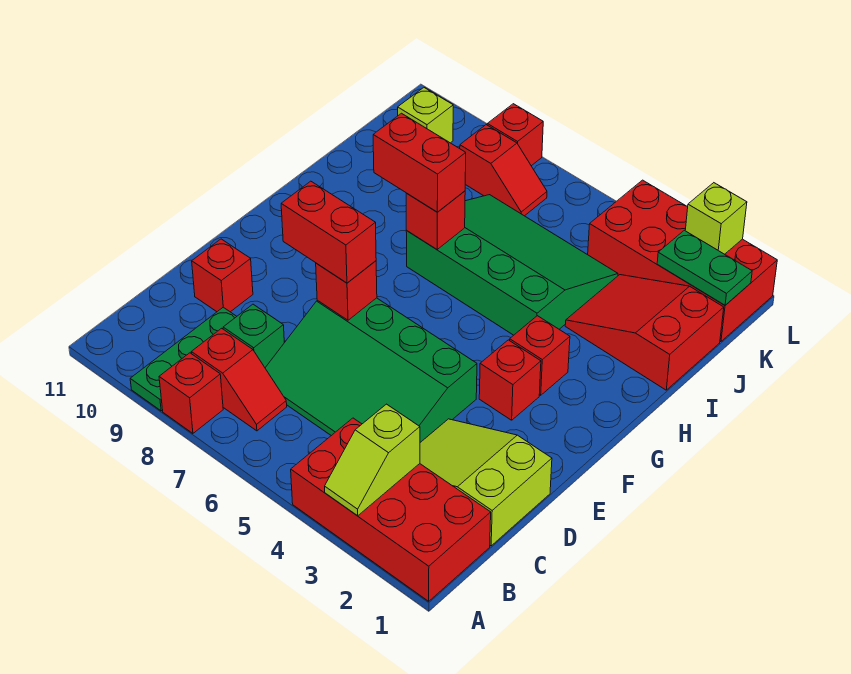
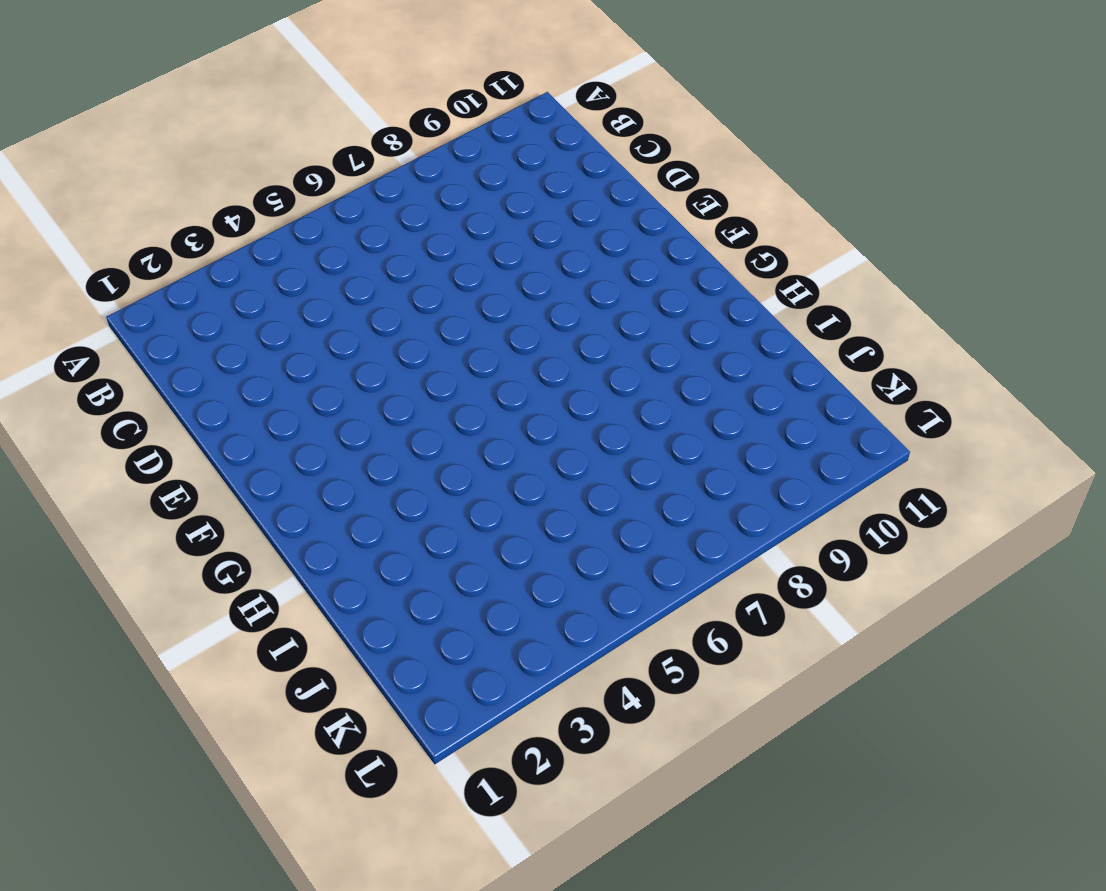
none -> red 2x4 brick [291,418,491,601]
none -> red 1x1 brick [159,353,223,433]
none -> green 1x3 plate [130,307,237,411]

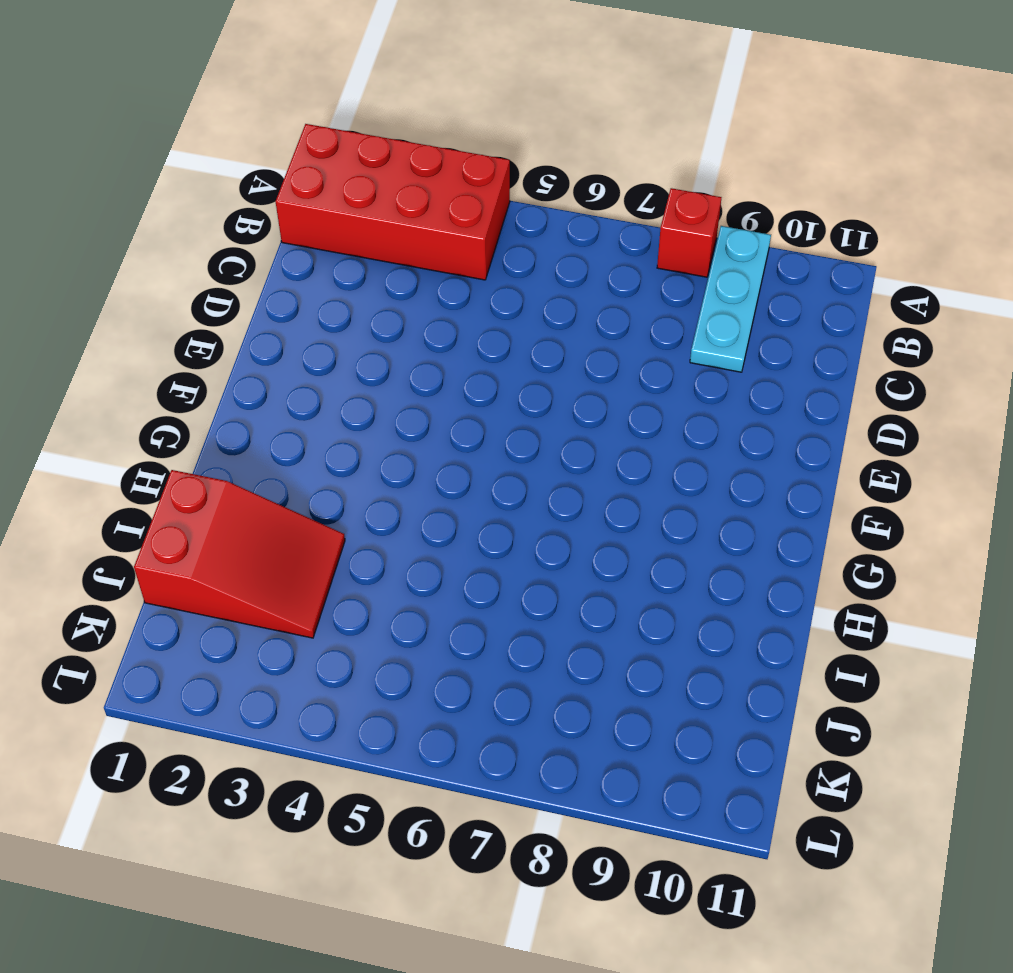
cyan 1x3 plate [690,226,771,372] -> green 1x3 plate [130,307,237,411]
none -> red 1x2 slope [191,328,287,431]
none -> lime 2x3 slope [420,419,552,546]
none -> green 3x4 slope [265,298,477,442]

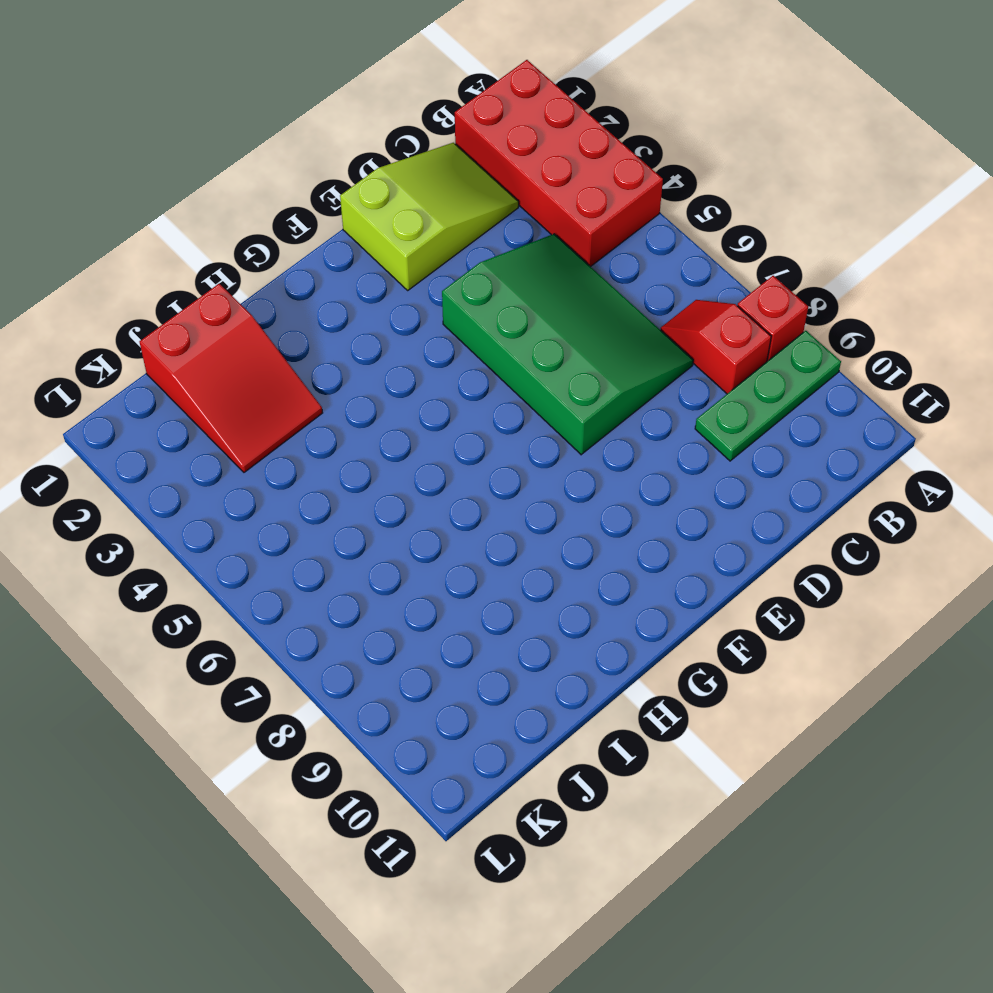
lime 2x3 slope [340,143,519,290] -> lime 2x3 slope turned to [420,419,552,546]
none -> green 1x1 brick [223,304,284,367]
none -> red 1x1 brick [192,239,253,312]
none -> red 1x1 brick [479,340,541,420]

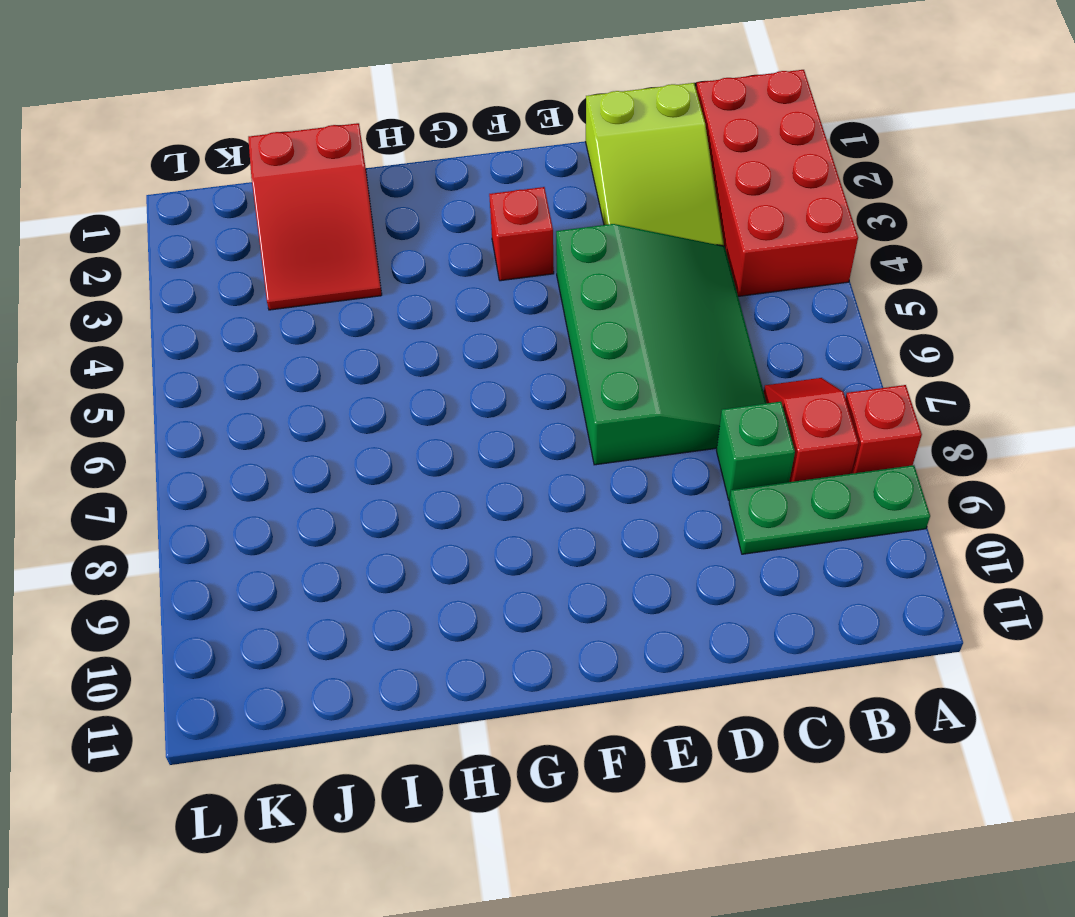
none -> red 1x1 brick [192,239,253,312]
none -> red 1x1 brick [510,316,570,395]
none -> green 3x4 slope [406,195,618,335]

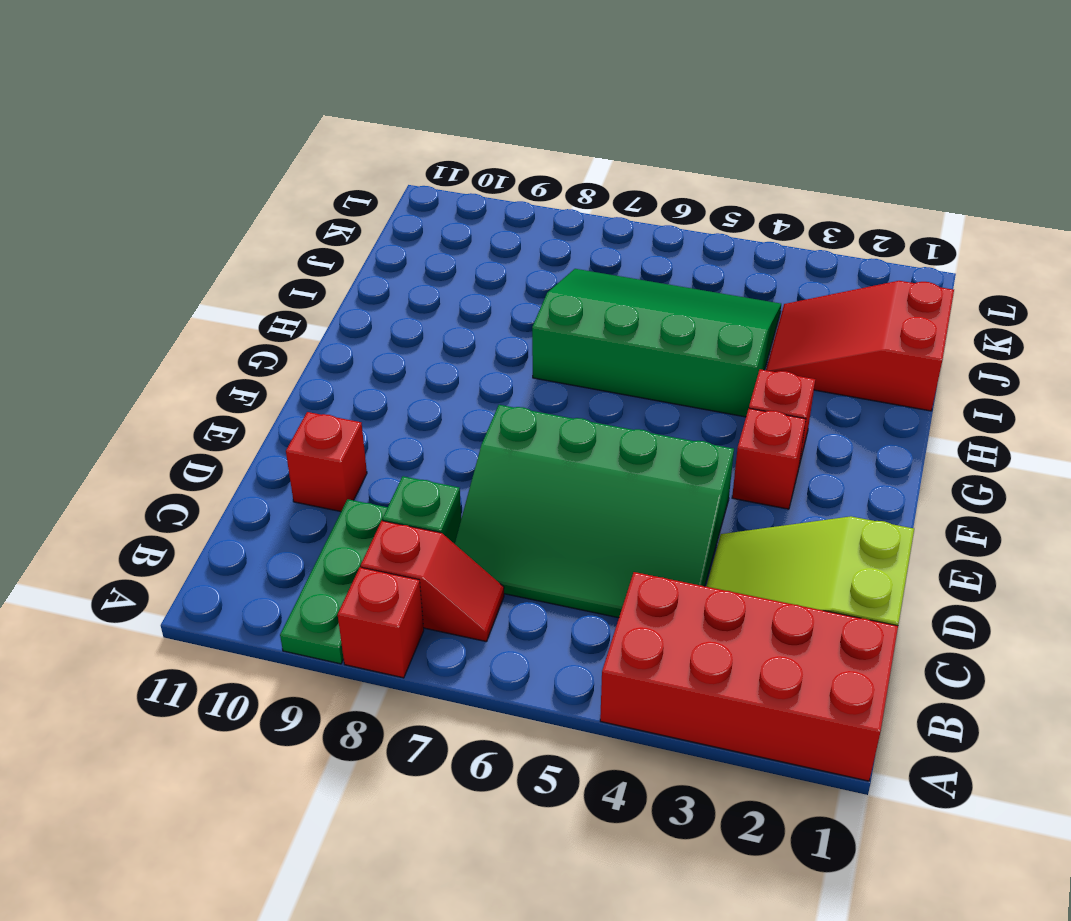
none -> red 2x4 brick [588,180,777,342]
none -> red 1x2 slope [460,125,547,216]
none -> lime 1x1 brick [398,88,453,143]

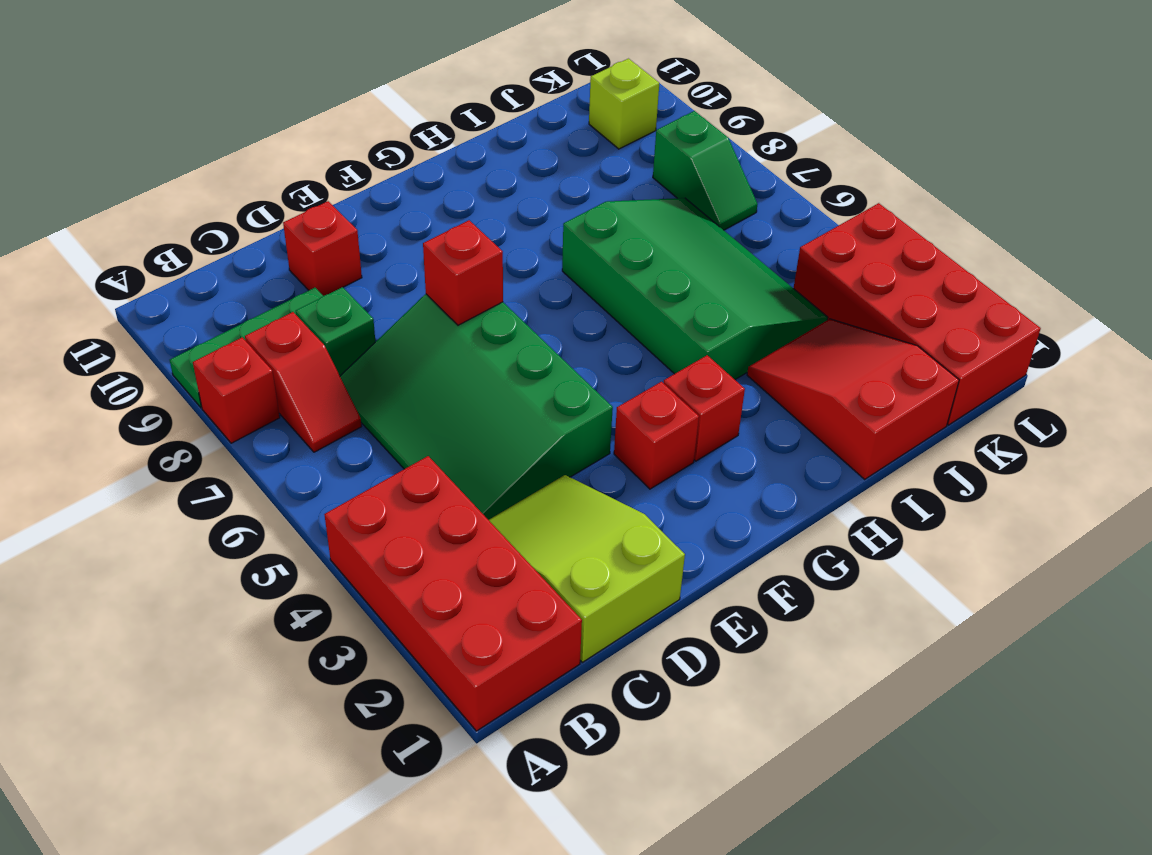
green 1x2 slope [653,111,758,230] -> red 1x2 slope [460,125,547,216]
none -> red 1x1 brick [487,104,543,166]
none -> lime 1x2 slope [325,404,420,516]
none -> red 1x1 brick [406,191,465,249]

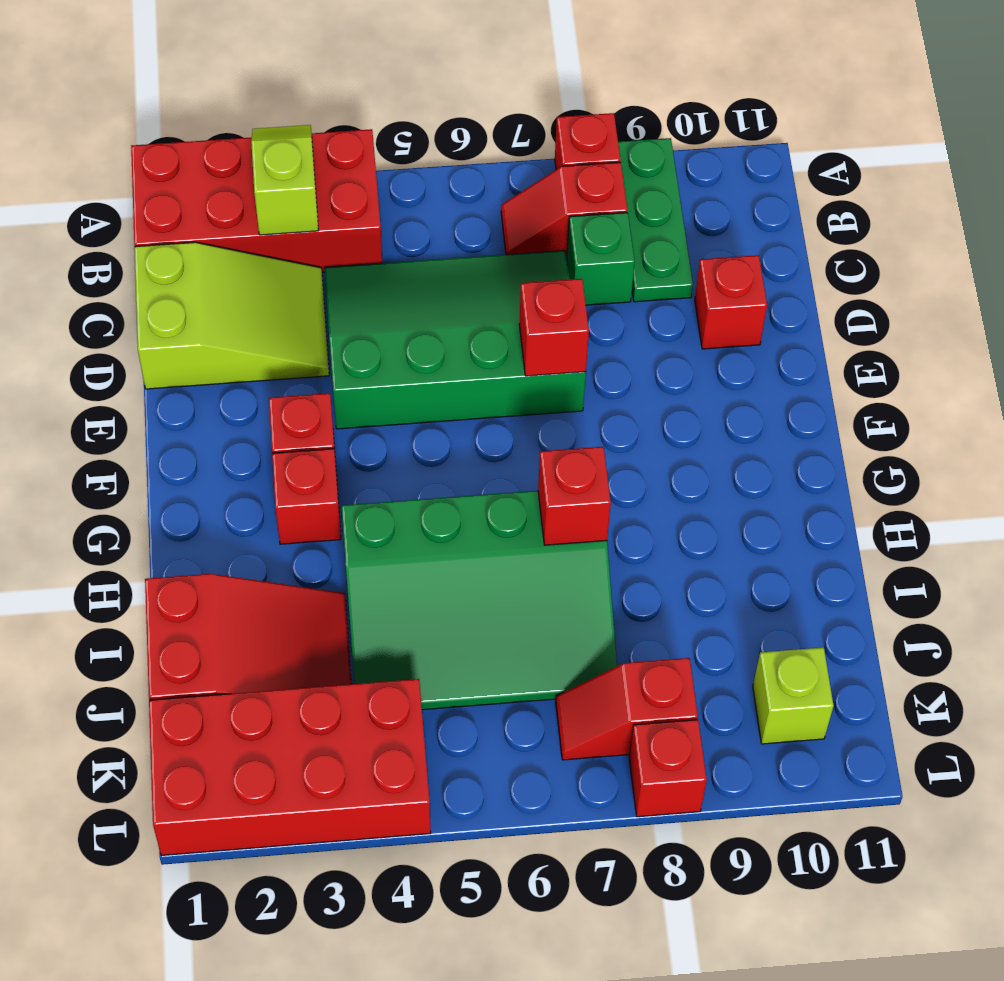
none -> green 1x2 plate [657,230,752,305]
none -> lime 1x1 brick [685,183,747,254]
none -> red 1x2 brick [281,181,376,283]

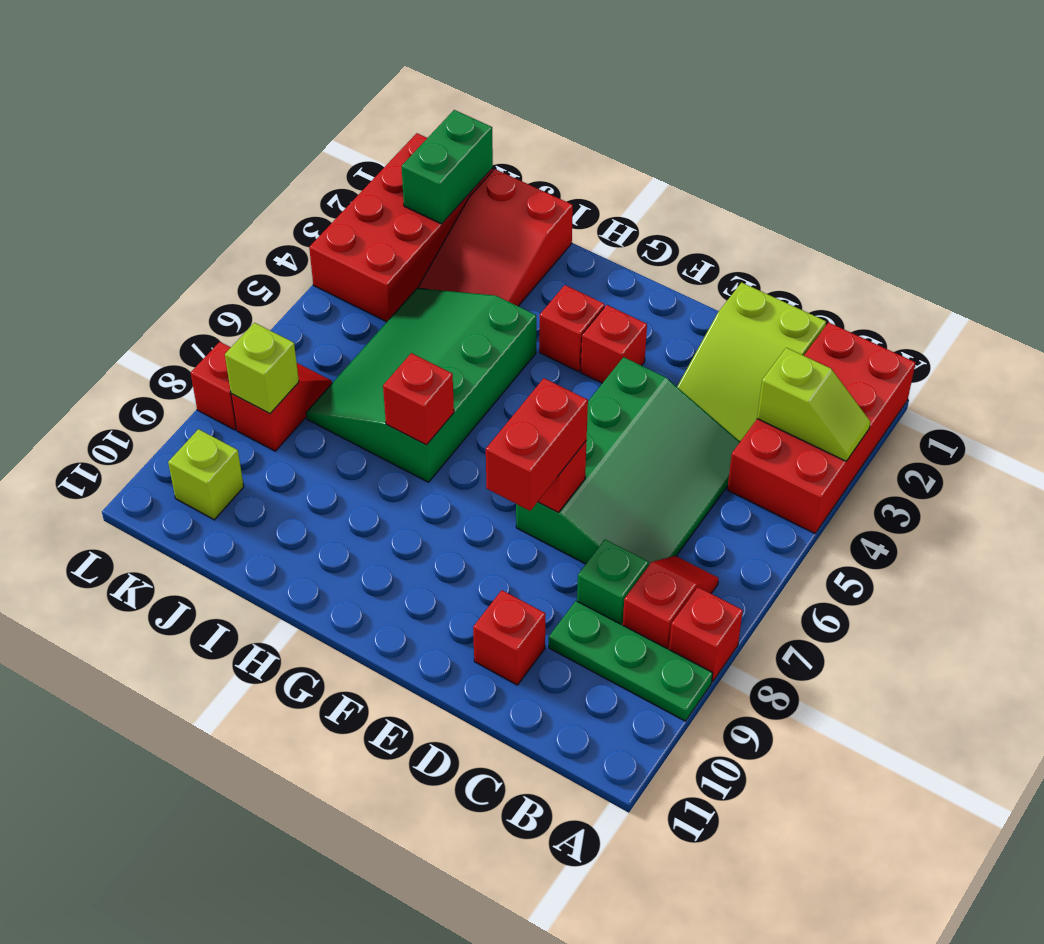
green 1x2 brick [402,110,493,224] -> green 1x2 plate [657,230,752,305]
lime 1x1 brick [225,323,299,414] -> lime 1x1 brick moved to [685,183,747,254]
none -> red 1x2 brick [373,113,466,212]

